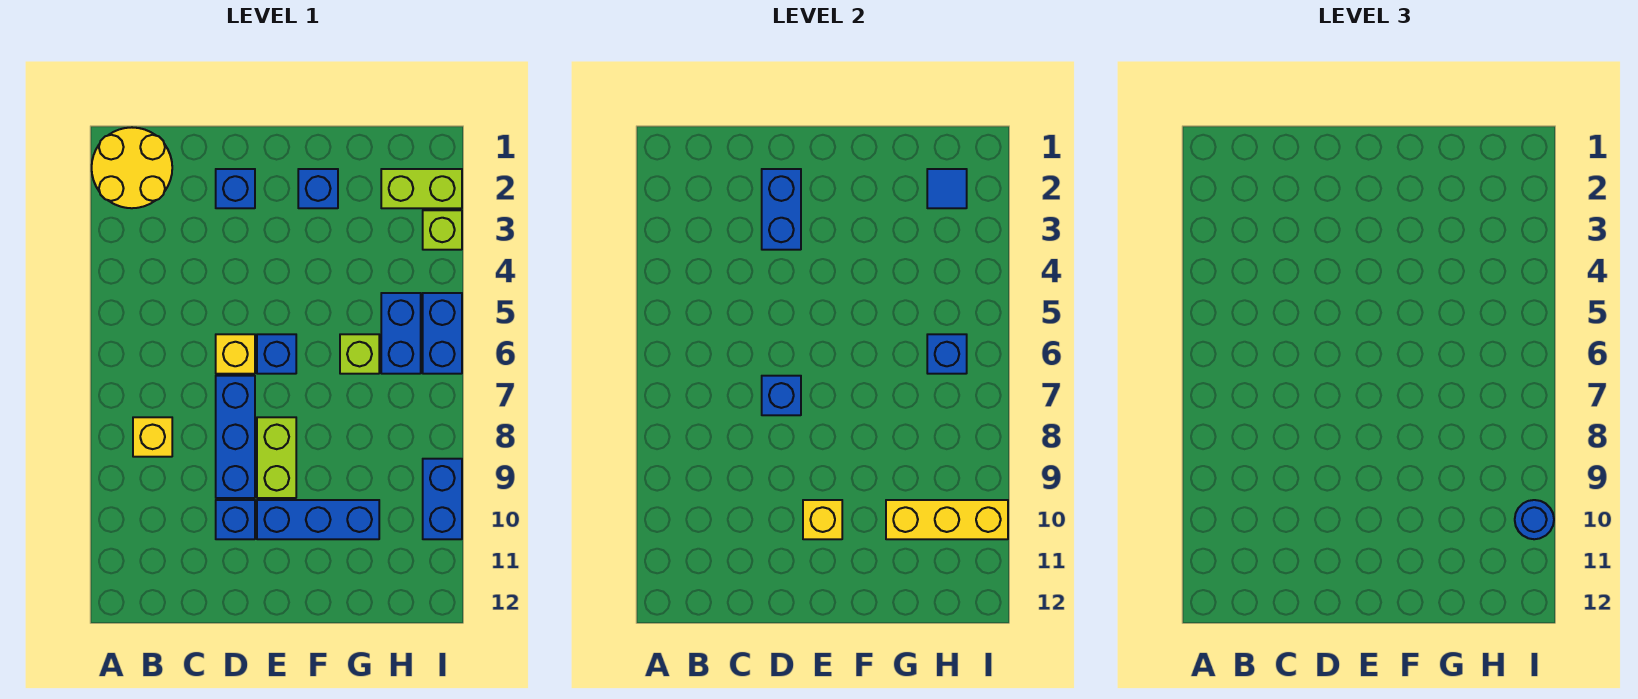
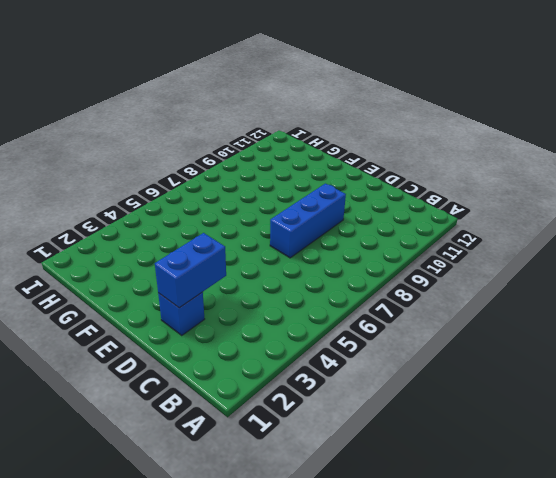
none -> yellow 2x2 round brick [92,128,172,208]
none -> yellow 1x1 brick [133,417,172,457]
none -> yellow 1x1 brick [216,334,255,374]

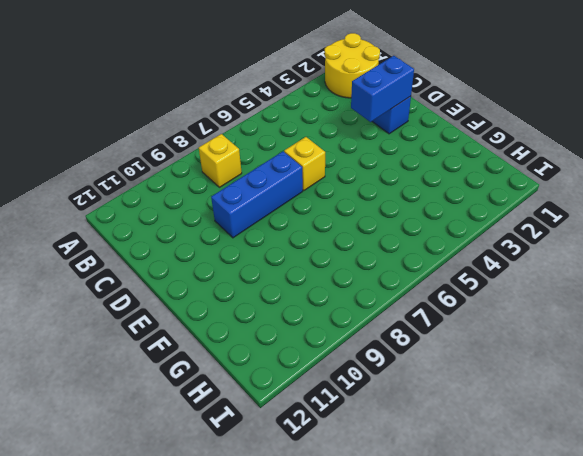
none -> blue 1x1 brick [216,500,255,539]
none -> blue 1x1 brick [257,334,296,374]
none -> lime 1x2 brick [257,417,296,498]

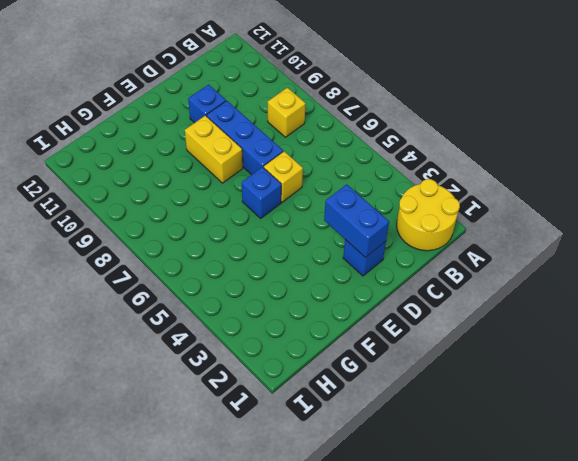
yellow 1x2 brick [185,115,243,183] -> lime 1x2 brick [257,417,296,498]
none -> blue 1x3 brick [257,500,379,539]
none -> blue 1x1 brick [298,169,338,208]
none -> lime 1x1 brick [340,334,379,374]

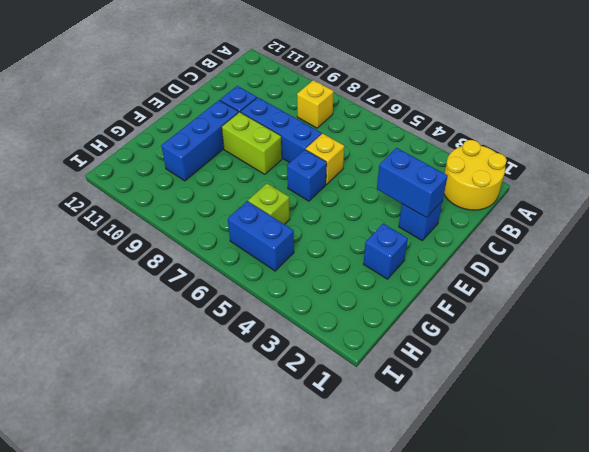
none -> lime 1x2 brick [381,169,462,208]
none -> lime 1x1 brick [423,210,462,250]
none -> blue 1x2 brick [423,293,462,374]

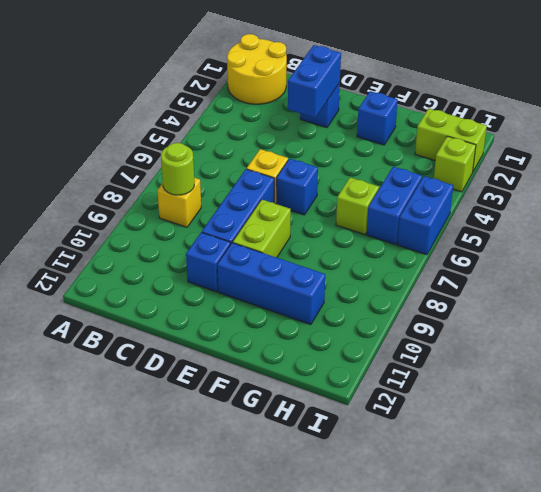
lime 1x1 round brick [161,143,194,195] -> none
none -> blue 1x2 brick [423,459,462,539]
none -> blue 1x1 brick [762,376,801,415]
none -> yellow 1x1 brick [803,500,842,539]

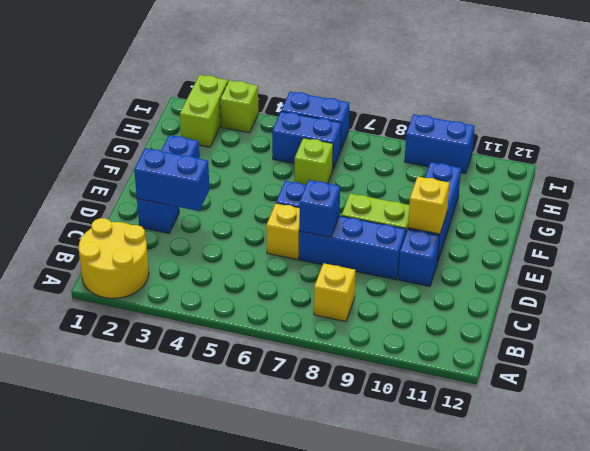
none -> yellow 1x3 brick [886,500,1008,539]
none -> blue 1x1 tile [927,169,967,208]
none -> blue 1x1 brick [927,334,967,374]

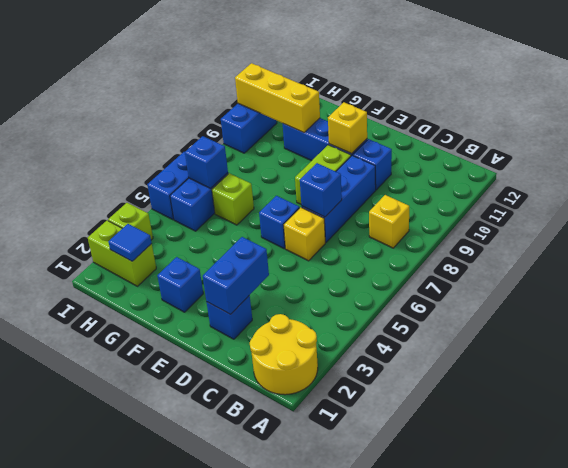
none -> blue 1x1 round brick [1515,500,1554,539]

